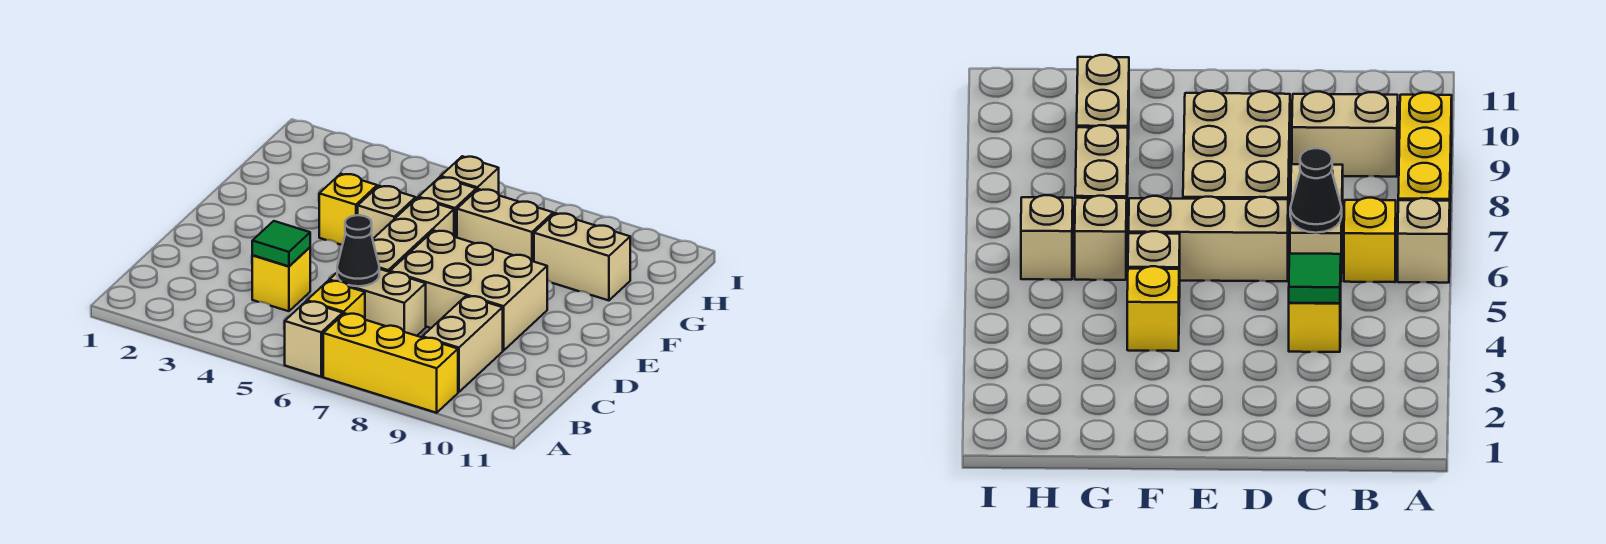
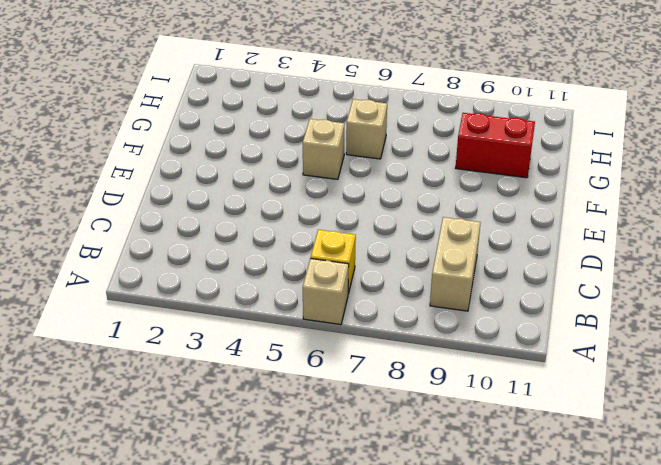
red 1x2 brick [456,113,535,178] -> tan 1x2 brick [534,213,630,300]
none -> yellow 1x3 brick [323,313,458,413]
none -> yellow 1x1 brick [252,247,310,311]
none -> tan 1x2 brick [329,269,426,336]

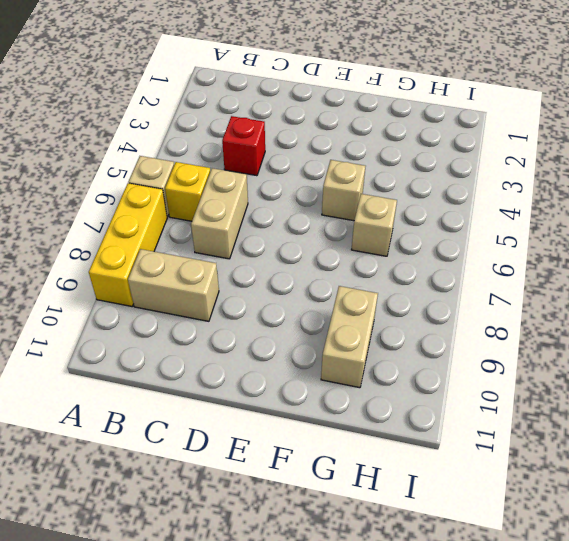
red 1x1 brick [222,116,265,176] -> yellow 1x1 brick [252,247,310,311]
none -> tan 1x3 brick [373,198,454,272]
none -> tan 2x3 brick [390,231,547,351]
none -> yellow 1x1 brick [319,174,377,245]

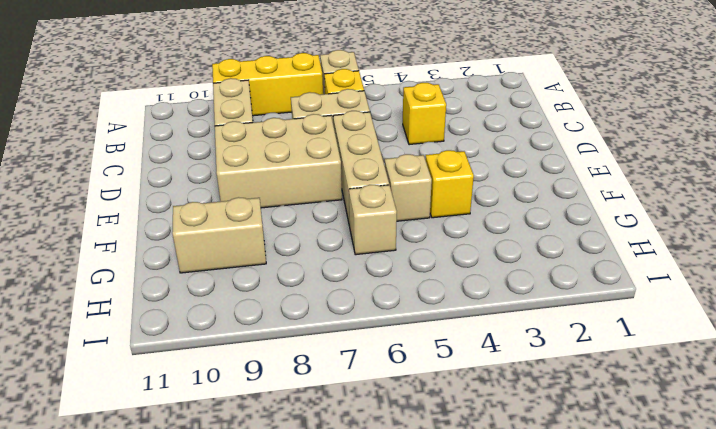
none -> tan 1x2 brick [457,189,553,262]
none -> tan 1x1 brick [441,156,499,194]
none -> green 1x1 tile [252,221,310,266]

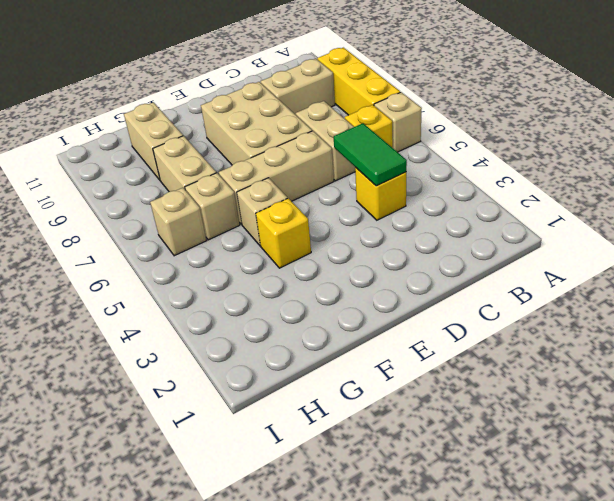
green 1x2 tile [334,123,407,186] -> green 1x1 tile [252,221,310,266]
none -> black 1x1 cone [337,215,379,286]

